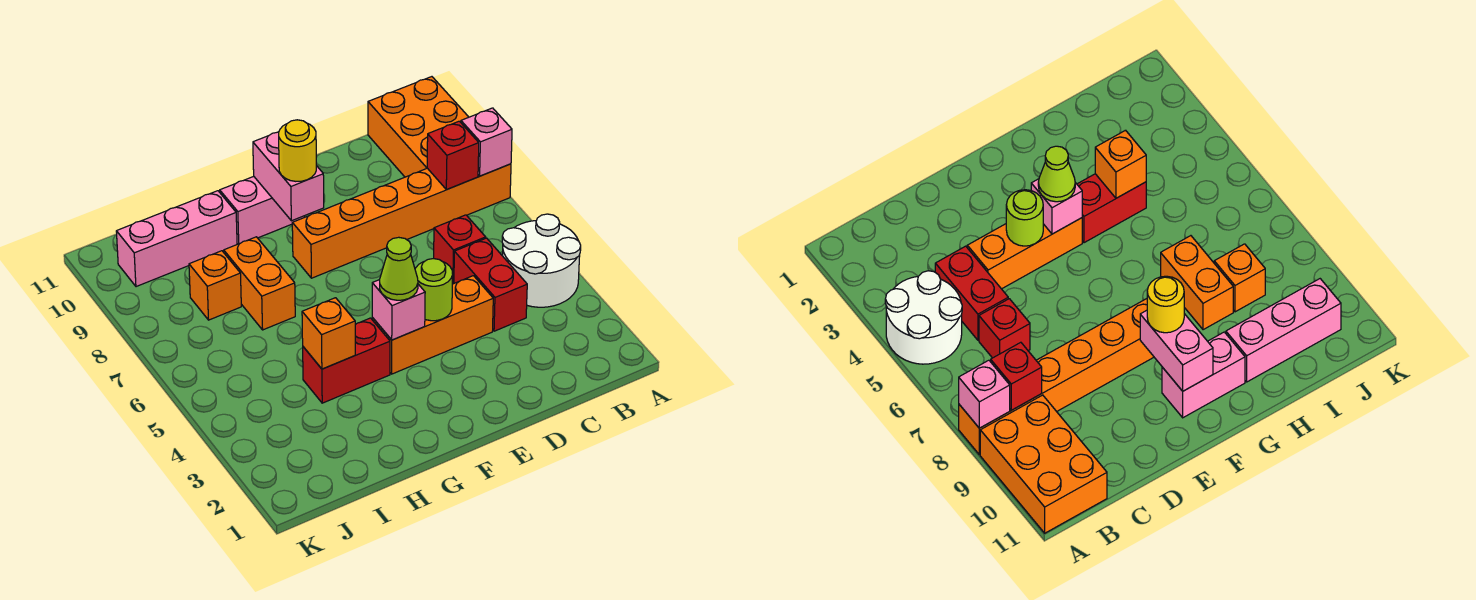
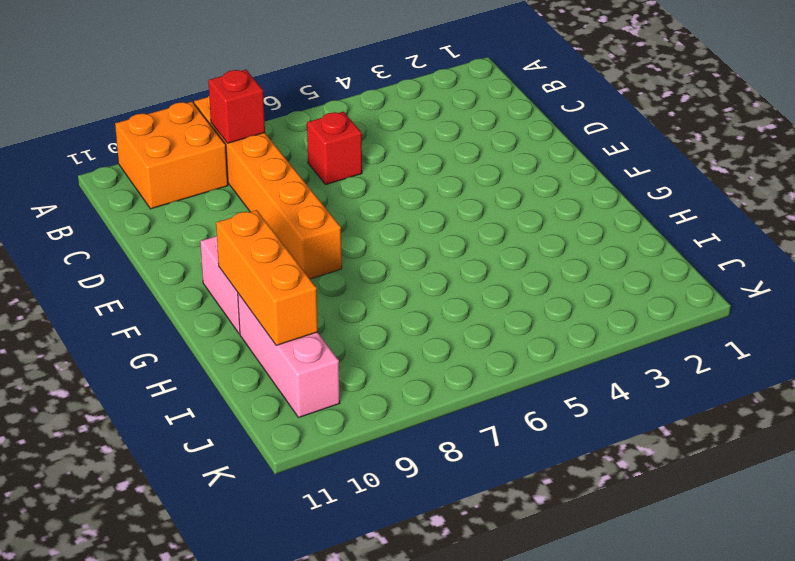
orange 2x2 brick [115,102,228,209] -> orange 2x3 brick [368,77,469,177]
orange 1x3 brick [216,210,318,345] -> orange 1x3 brick moved to [372,276,493,374]
none -> white 2x2 round brick [502,214,581,307]
none -> red 1x2 brick [454,238,527,331]
none -> red 1x2 brick [303,318,390,403]

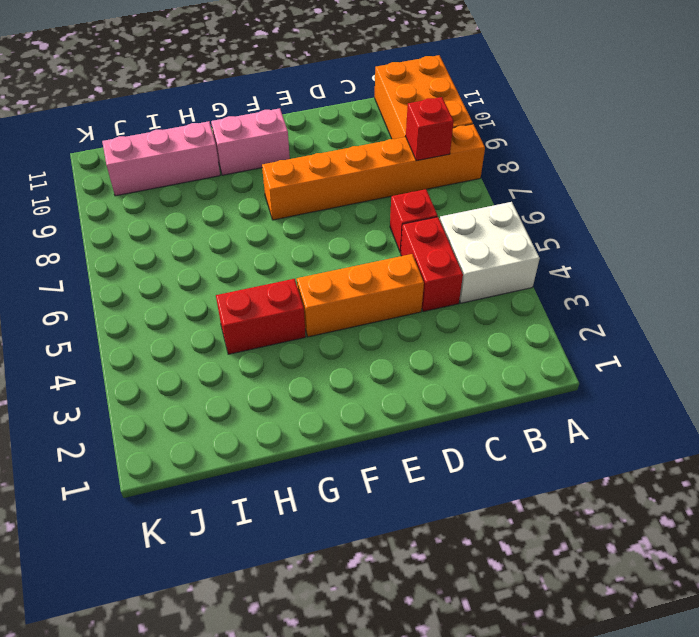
white 2x2 brick [440,202,540,303] -> white 2x2 round brick [502,214,581,307]
none -> orange 1x2 brick [224,237,295,330]
none -> orange 1x1 brick [189,251,241,320]
none -> pink 1x1 brick [461,108,512,176]

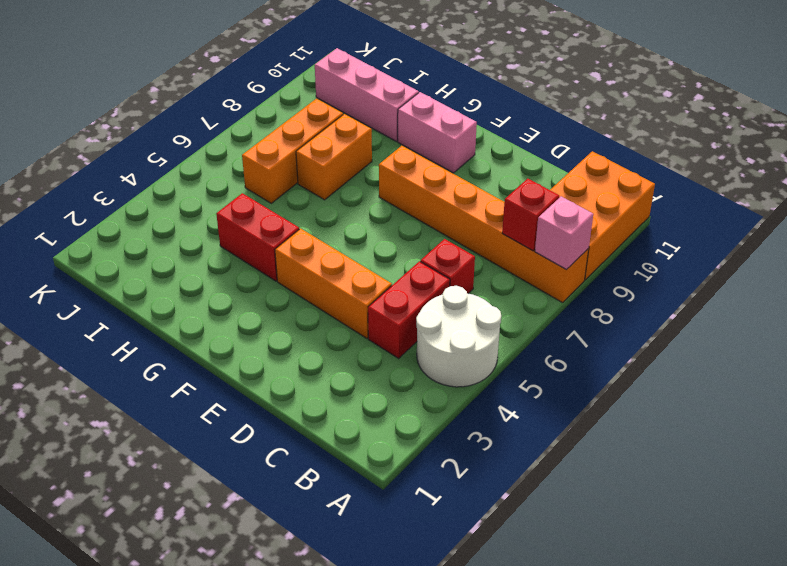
orange 1x3 brick [242,98,343,203] -> orange 1x1 brick [189,251,241,320]
none -> lime 1x1 round brick [415,259,453,321]
none -> pink 1x1 brick [372,280,425,340]
none -> pink 1x2 brick [253,132,324,221]

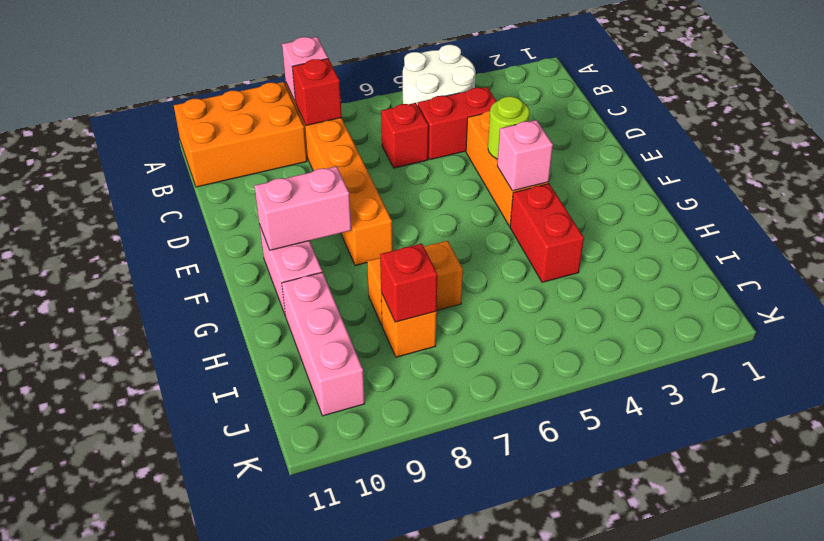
red 1x1 brick [380,244,437,322] -> none
none -> orange 1x1 brick [302,298,355,369]
none -> lime 1x1 cone [380,237,418,300]
none -> yellow 1x1 round brick [279,120,316,181]

